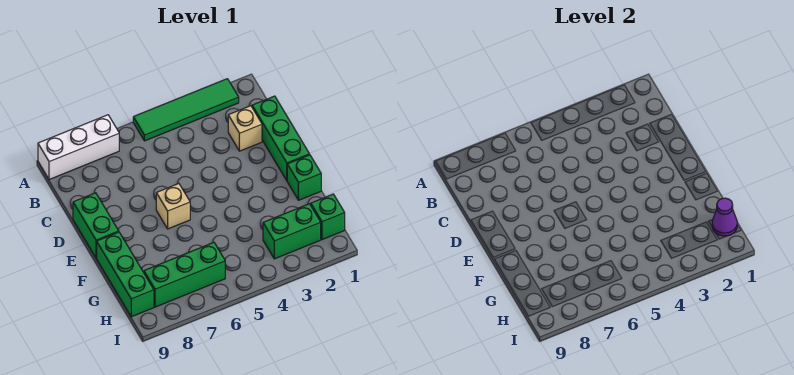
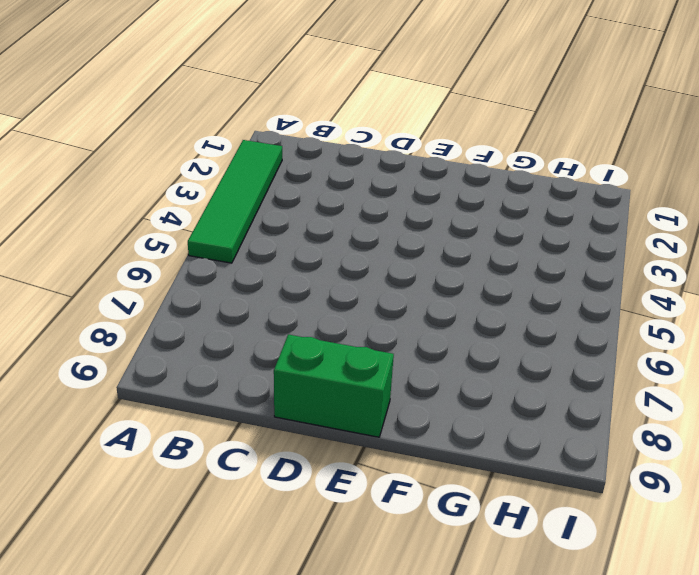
none -> white 1x3 brick [38,115,119,180]
none -> green 1x3 brick [252,96,309,180]
none -> tan 1x1 brick [228,106,262,151]

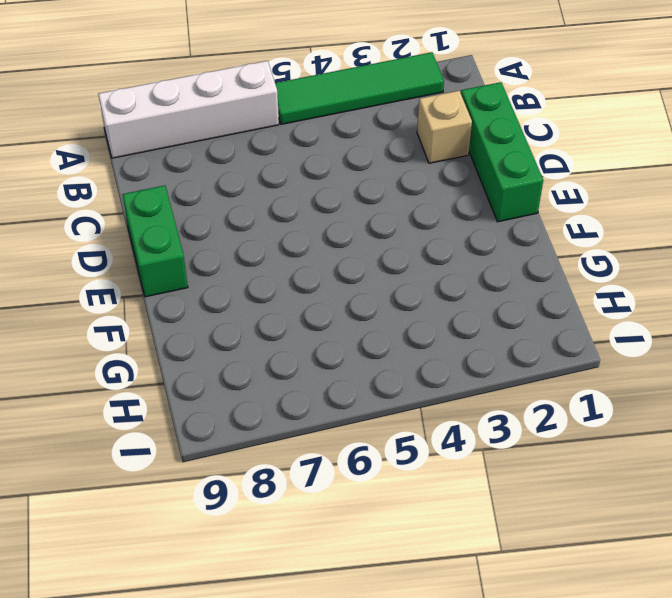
white 1x4 brick [98,61,279,158] -> white 1x3 brick [38,115,119,180]
none -> tan 1x1 brick [156,184,190,229]
none -> green 1x1 brick [287,155,321,200]
none -> green 1x3 brick [97,232,154,317]

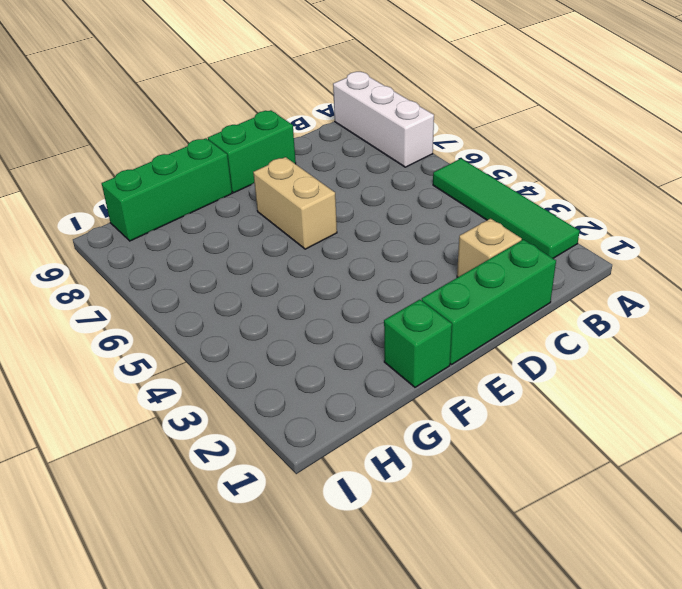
tan 1x2 brick [253,157,337,249] -> tan 1x1 brick [156,184,190,229]
none -> green 1x1 brick [311,194,345,240]
none -> green 1x2 brick [263,204,321,259]
none -> green 1x3 brick [144,242,225,307]

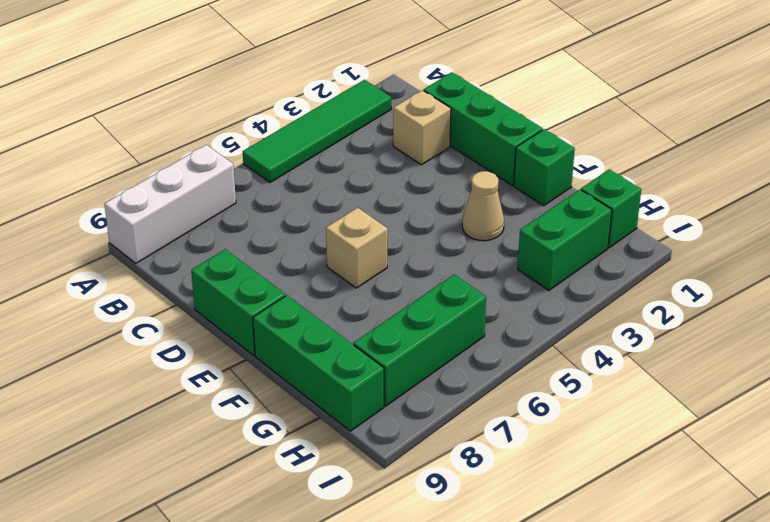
tan 1x1 cone [462,171,504,241] -> none
none -> purple 1x1 cone [712,198,737,236]

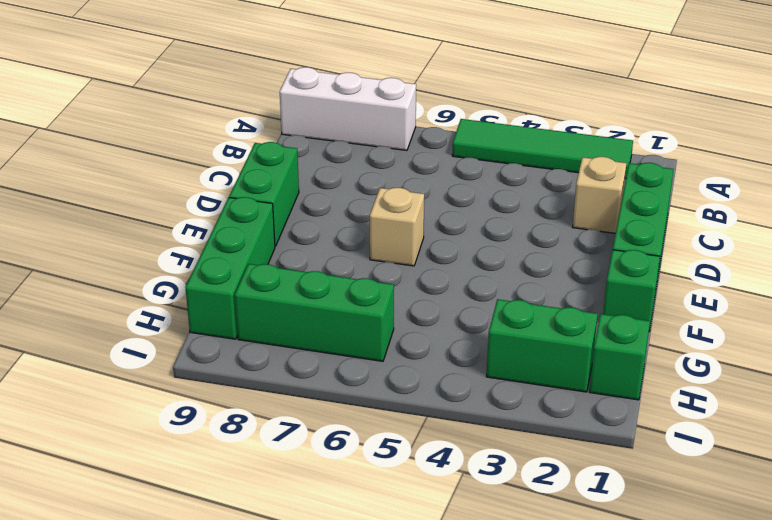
none -> purple 1x1 cone [712,198,737,236]

